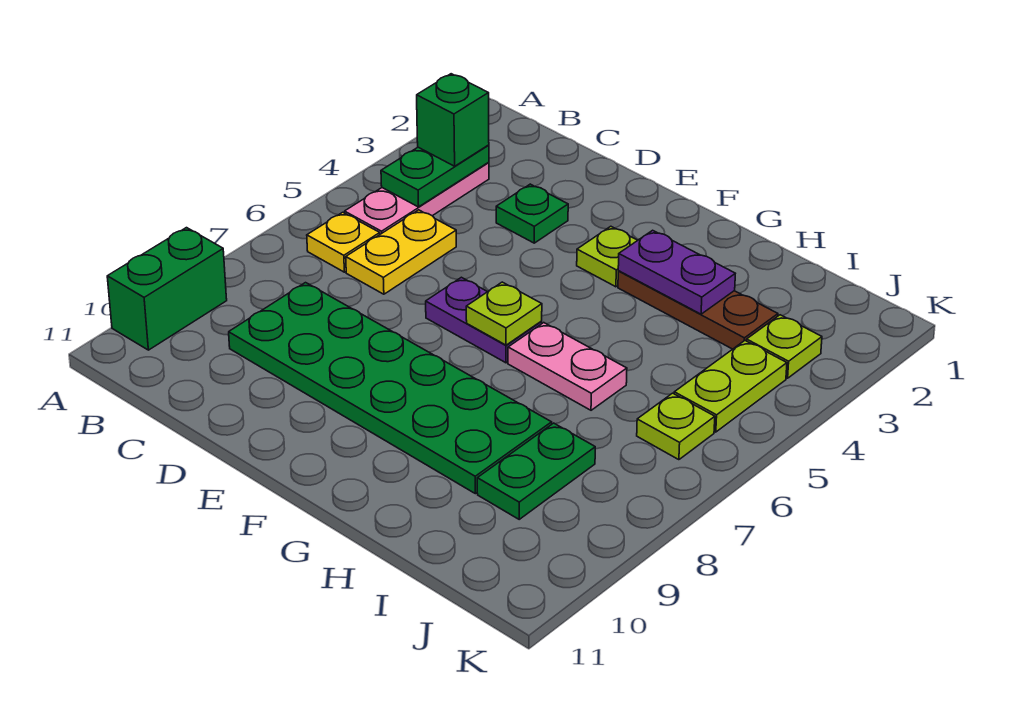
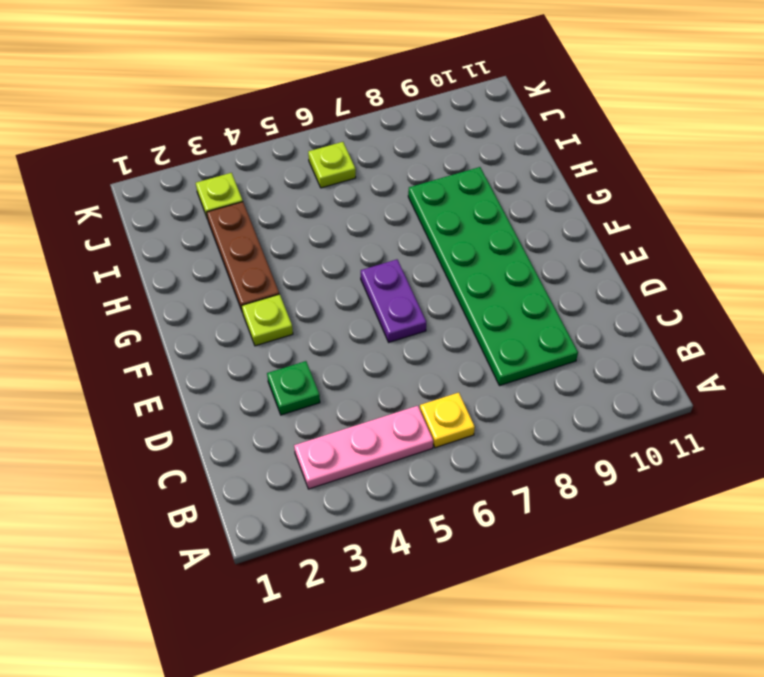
none -> green 1x2 brick [107,228,227,350]
none -> yellow 1x2 plate [346,210,456,294]
none -> pink 1x2 plate [508,323,627,410]

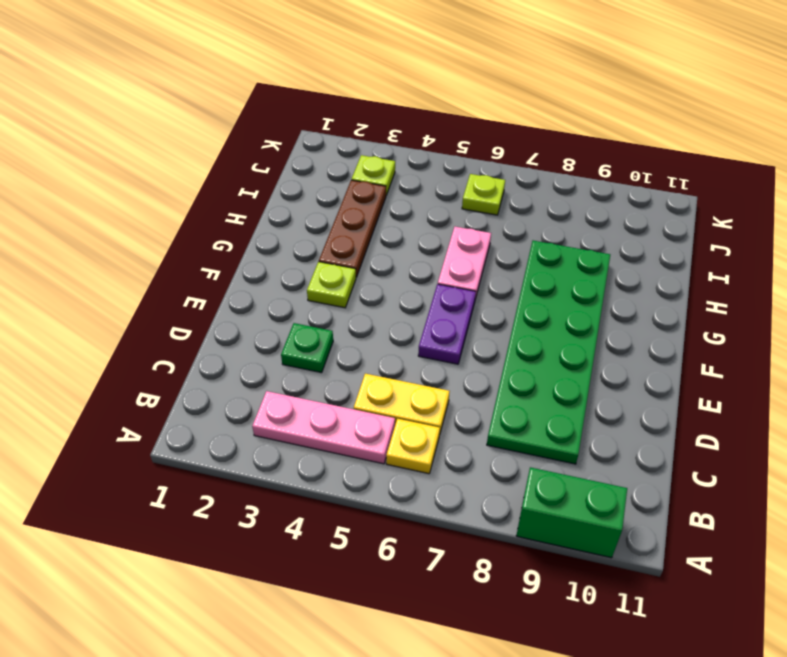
none -> green 1x2 plate [477,423,595,519]
none -> lime 1x2 plate [674,341,787,432]
none -> green 1x2 plate [381,145,489,207]

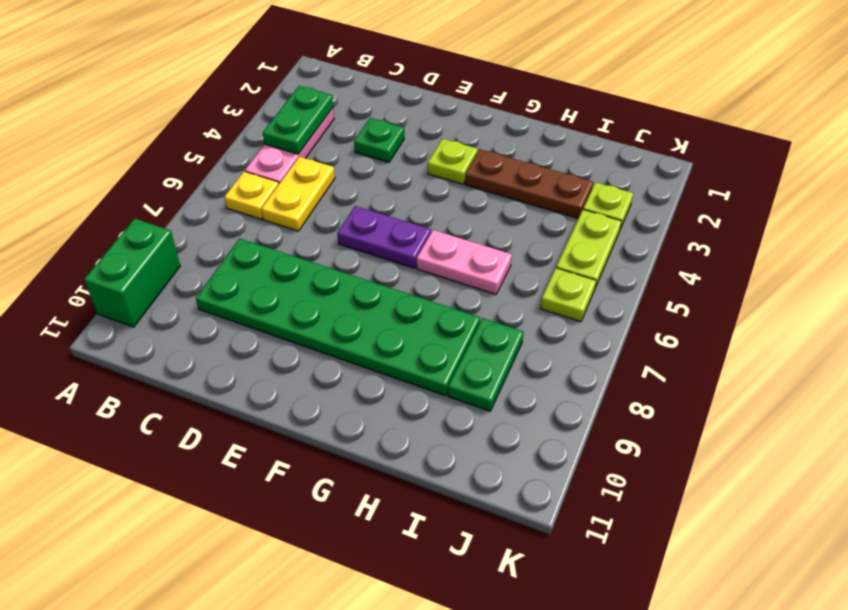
none -> lime 1x1 plate [466,282,542,345]
none -> purple 1x2 plate [618,230,735,314]
none -> green 1x1 brick [417,74,489,166]

